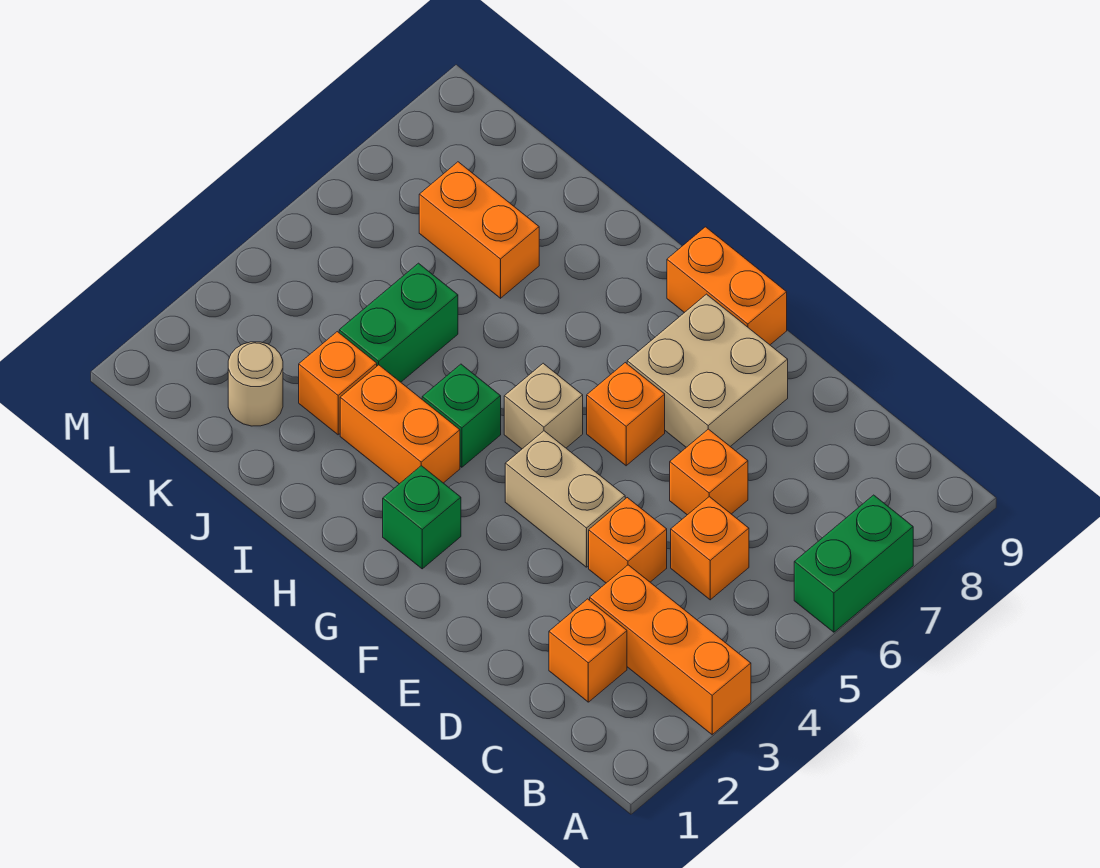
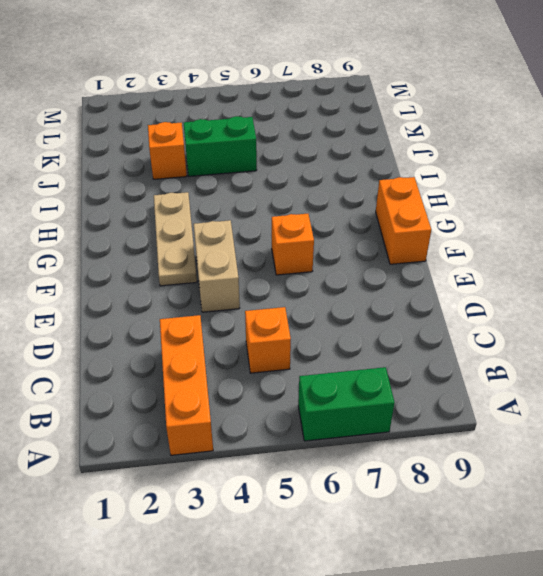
tan 1x3 plate [154,192,197,286] -> orange 1x2 brick [340,365,460,484]
none -> orange 1x1 brick [549,599,627,702]
none -> orange 1x1 brick [589,498,667,583]
none -> orange 1x1 brick [670,429,748,515]

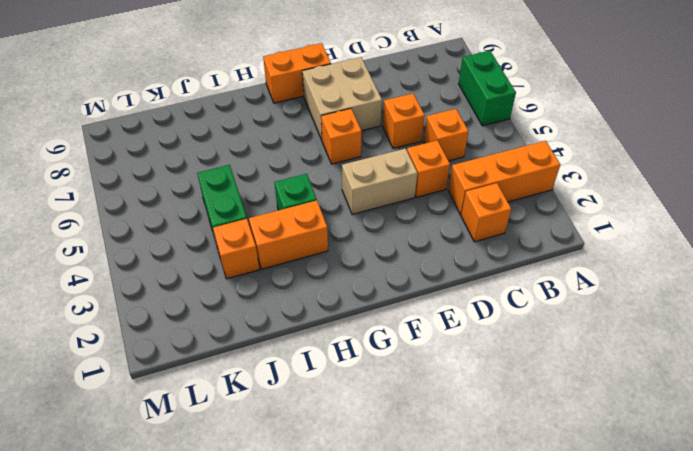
none -> green 1x1 brick [383,466,461,569]
none -> tan 1x1 brick [504,363,583,449]
none -> orange 1x2 brick [419,162,539,298]

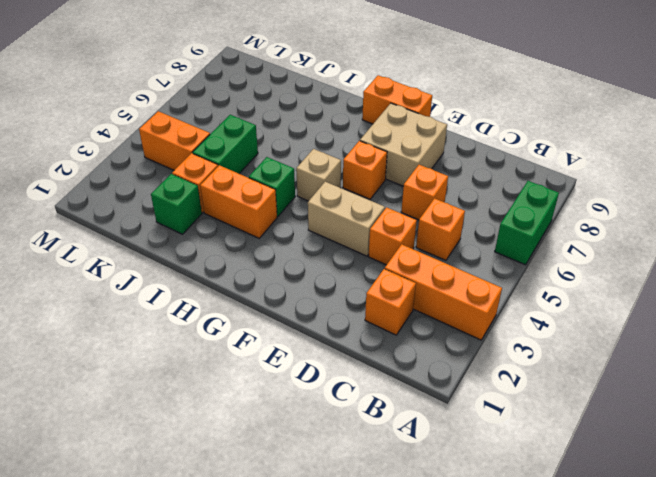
green 1x1 brick [151,174,202,234] -> green 1x1 brick moved to [383,466,461,569]
orange 1x2 brick [139,111,210,170] -> orange 1x2 brick moved to [419,162,539,298]
none -> tan 1x1 round brick [228,342,283,426]

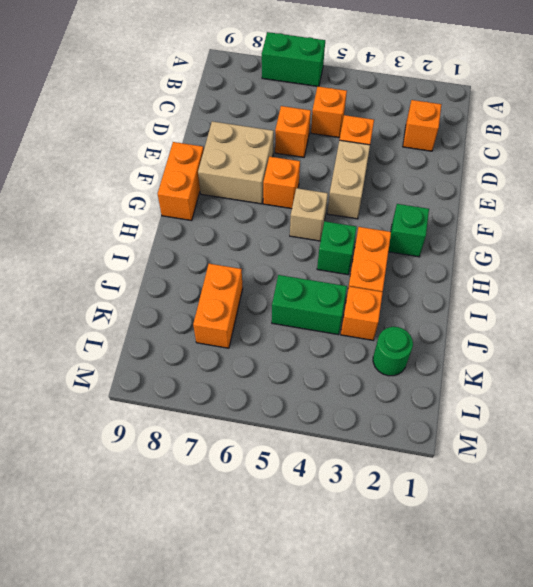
green 1x1 round brick [373,327,413,376] -> tan 1x1 round brick [228,342,283,426]
none -> orange 1x3 brick [590,565,751,735]

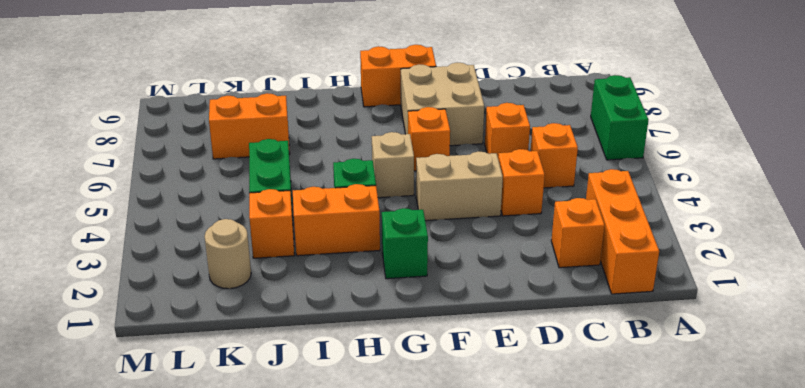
orange 1x3 brick [586,169,659,294] -> orange 1x3 brick turned to [590,565,751,735]

